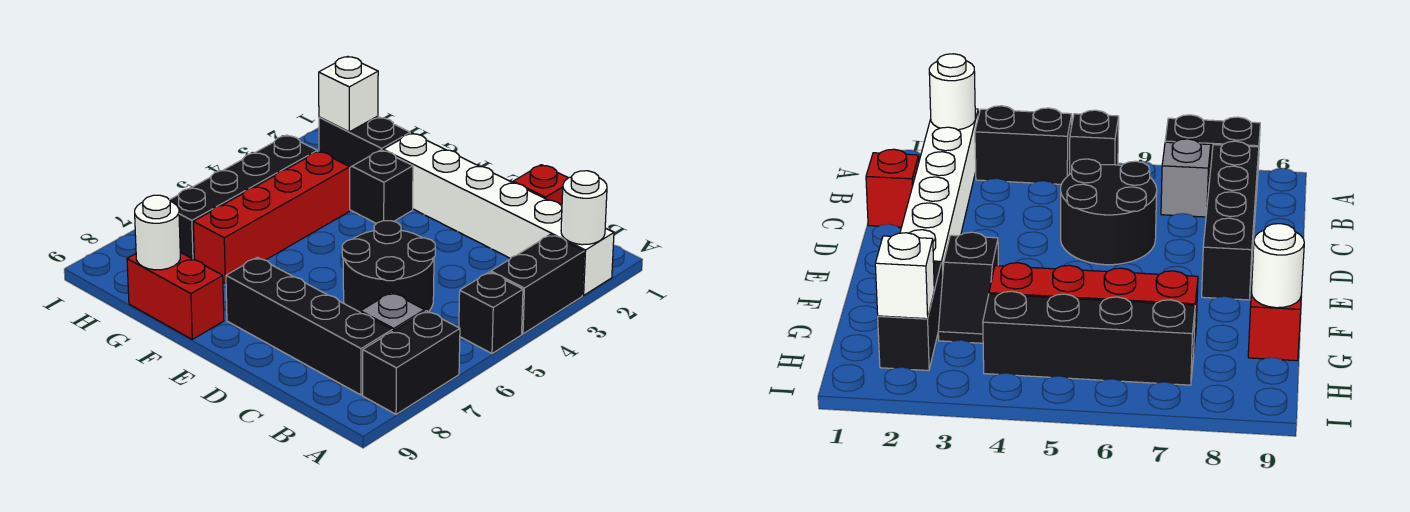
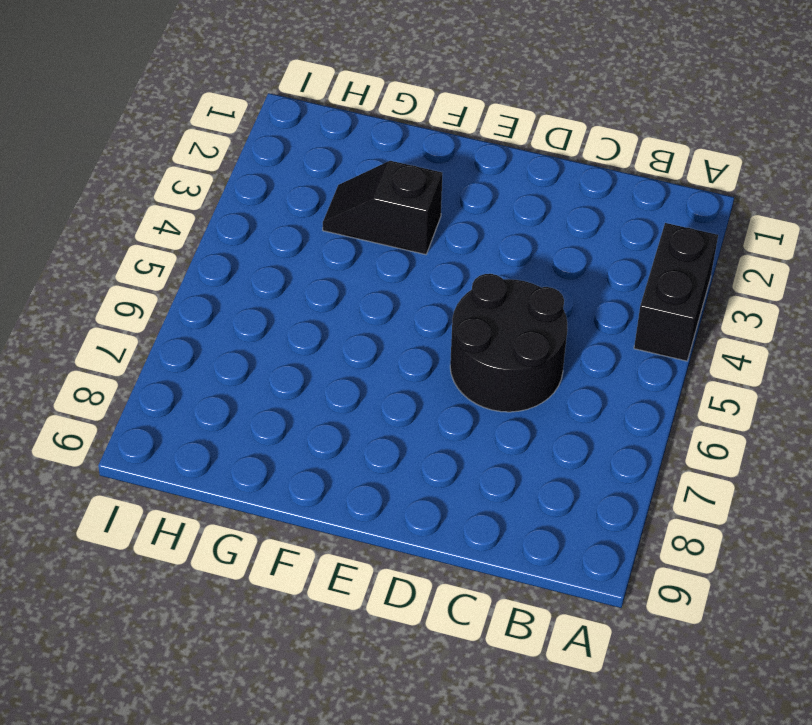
none -> white 1x6 brick [383,133,614,295]
none -> black 1x1 brick [459,272,523,353]
none -> black 1x2 brick [363,311,460,414]

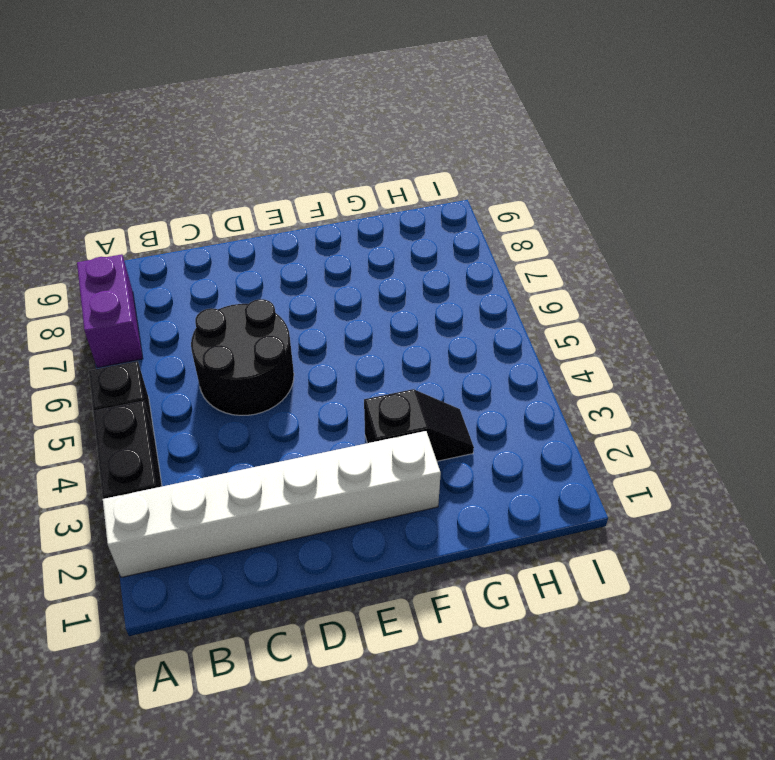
purple 1x2 brick [77,254,143,368] -> black 1x2 brick [363,311,460,414]
none -> grey 1x1 brick [361,292,425,331]
none -> black 1x4 brick [226,257,392,395]
none -> red 1x1 brick [513,165,568,206]

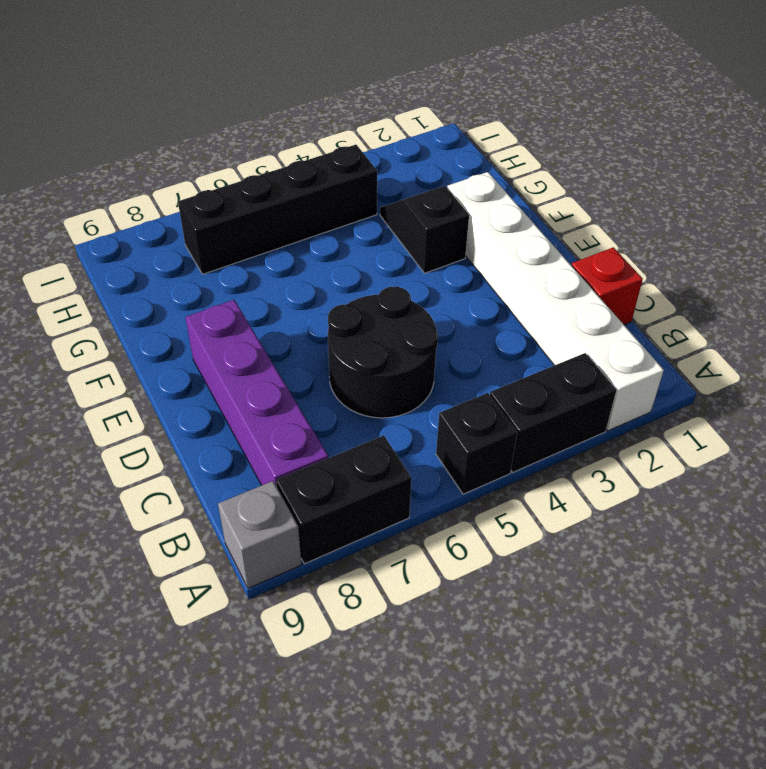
grey 1x1 brick [218,481,302,588] -> grey 1x1 brick moved to [361,292,425,331]
purple 1x4 brick [186,300,328,486] -> black 1x4 brick [226,257,392,395]
none -> red 1x2 brick [127,252,224,339]
none -> black 1x2 brick [319,116,410,167]
none -> red 1x4 brick [193,151,350,283]

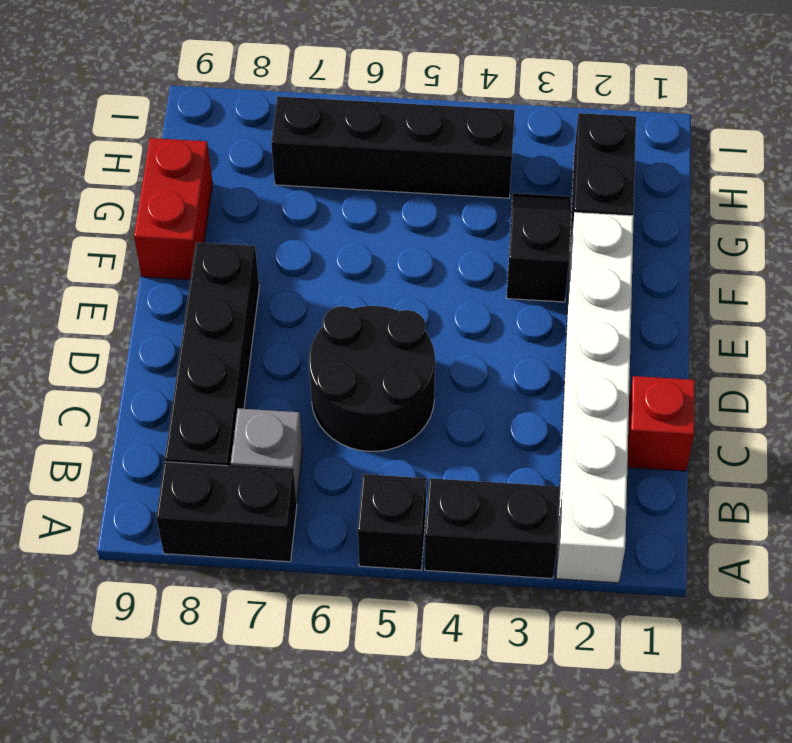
none -> red 1x4 brick [193,151,350,283]
none -> white 1x1 round brick [561,171,607,245]
none -> white 1x1 round brick [135,195,180,270]

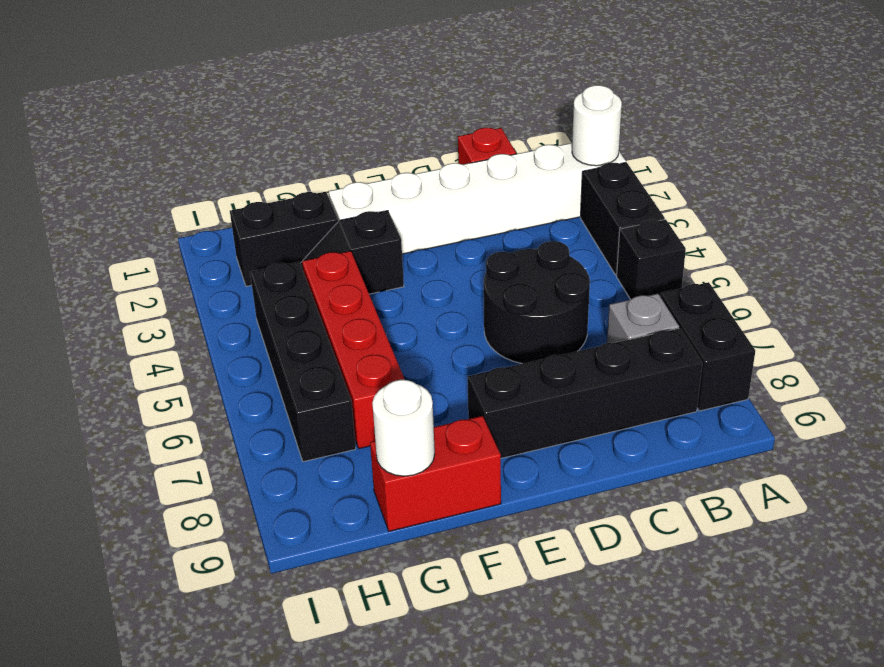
none -> white 1x1 brick [319,56,378,132]

